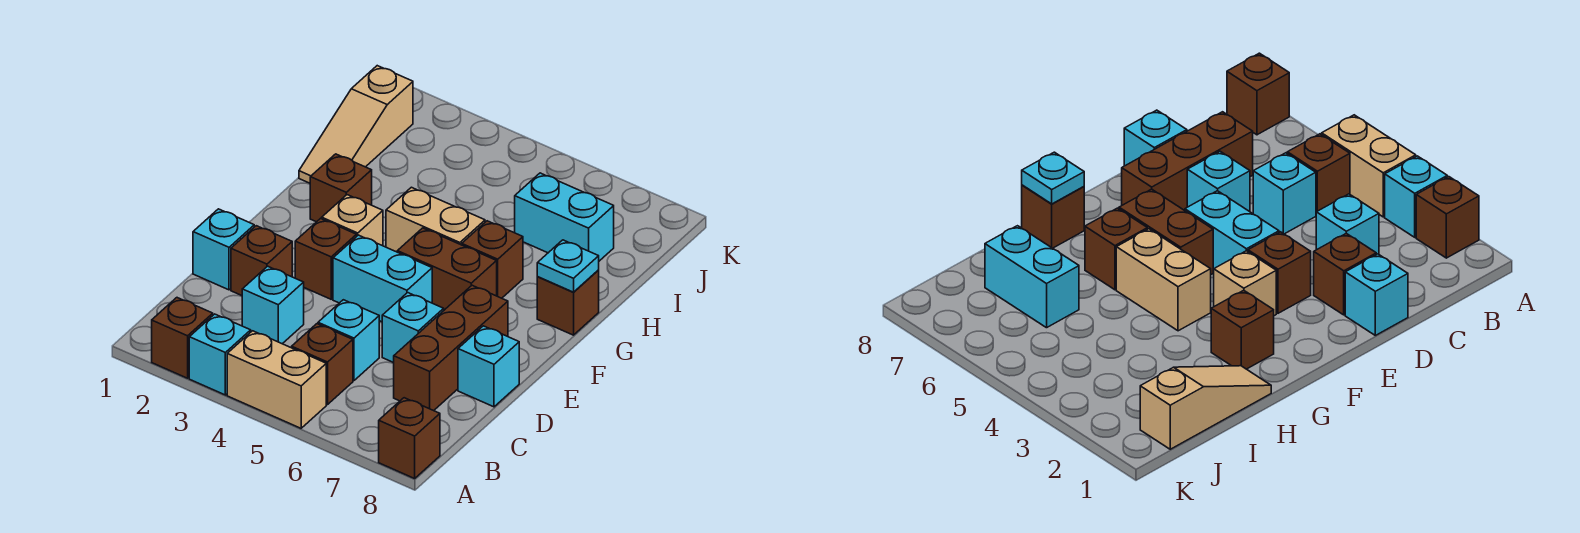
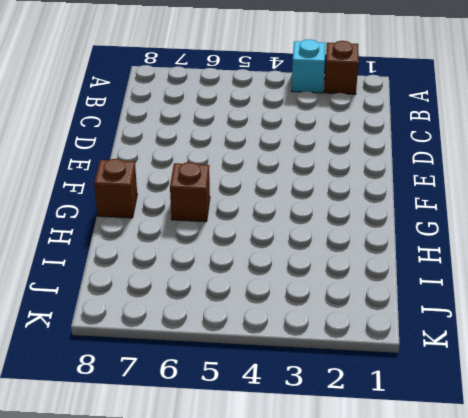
none -> tan 1x2 brick [227,331,326,428]
none -> brown 1x1 brick [379,398,440,478]
none -> brown 1x1 brick [292,324,353,405]

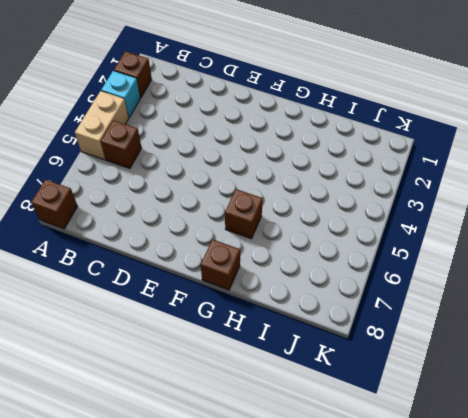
none -> cyan 1x1 brick [242,266,304,344]
none -> cyan 1x1 brick [318,300,379,381]
none -> brown 1x3 brick [394,285,508,411]

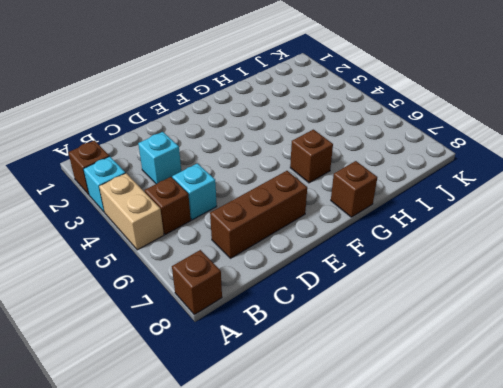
none -> cyan 1x1 brick [193,209,254,290]
none -> brown 1x1 brick [231,226,292,296]
none -> cyan 1x1 brick [382,293,444,363]

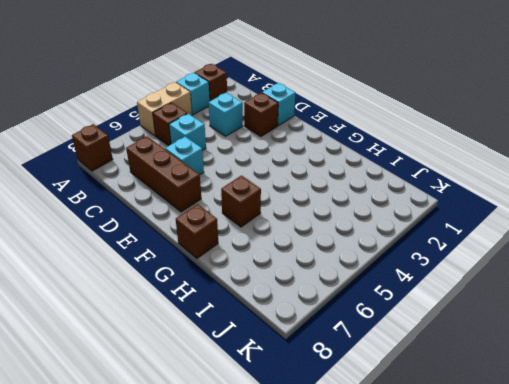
none -> cyan 1x1 brick [458,326,519,407]
none -> brown 1x1 brick [295,219,357,299]
none -> cyan 1x2 brick [333,235,432,322]

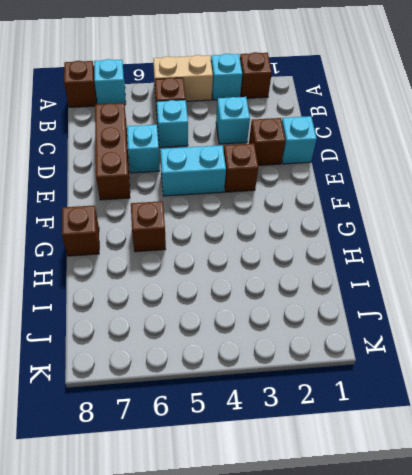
cyan 1x1 brick [94,59,126,105] -> cyan 1x1 brick moved to [458,326,519,407]
none -> tan 1x1 brick [322,195,383,246]
none -> brown 1x2 brick [397,228,497,310]
none -> brown 1x1 brick [310,154,372,222]

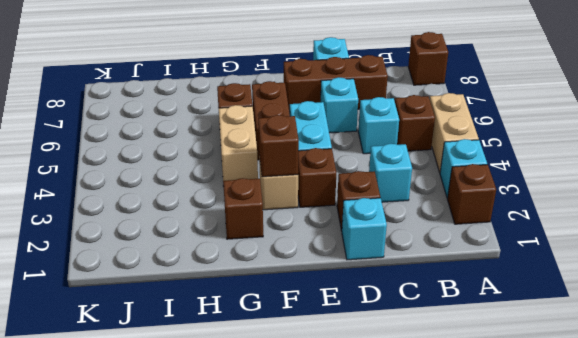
brown 1x1 brick [258,115,299,177] -> brown 1x1 brick moved to [537,270,599,335]
none -> tan 1x3 slope [299,66,413,183]
none -> cyan 1x2 brick [515,173,614,261]
none -> cyan 1x1 plate [537,240,599,292]

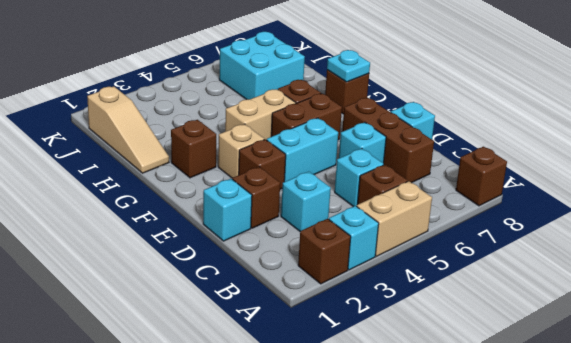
cyan 2x2 brick [219,32,305,100] -> cyan 1x2 brick [515,173,614,261]

